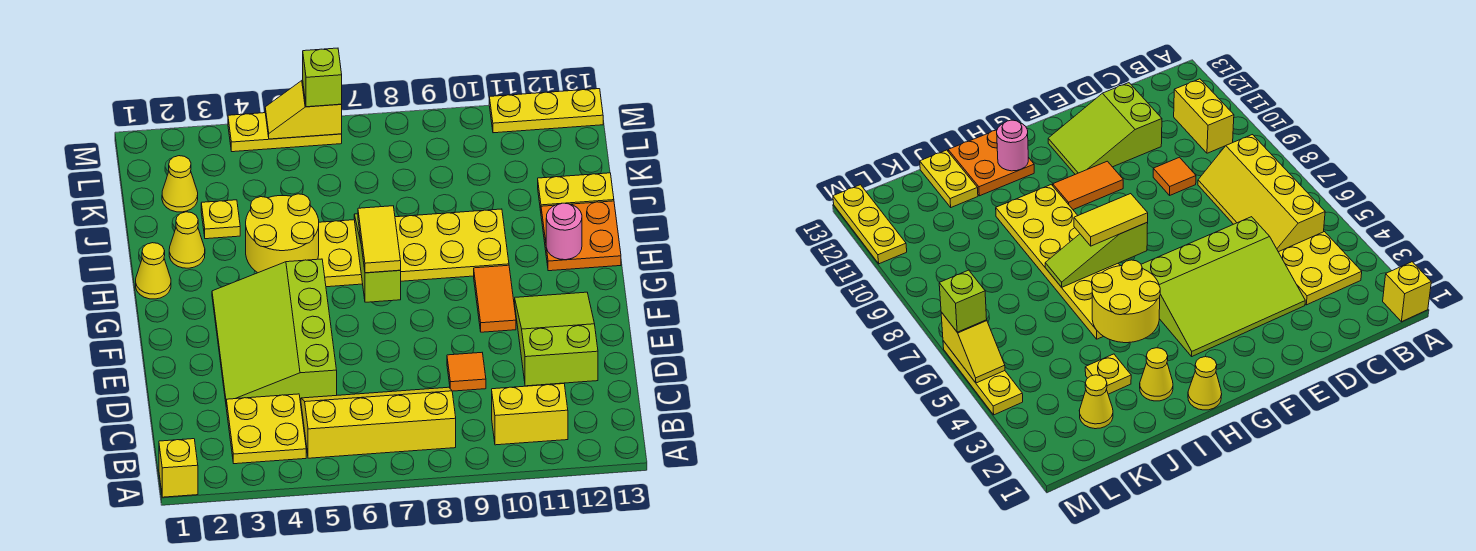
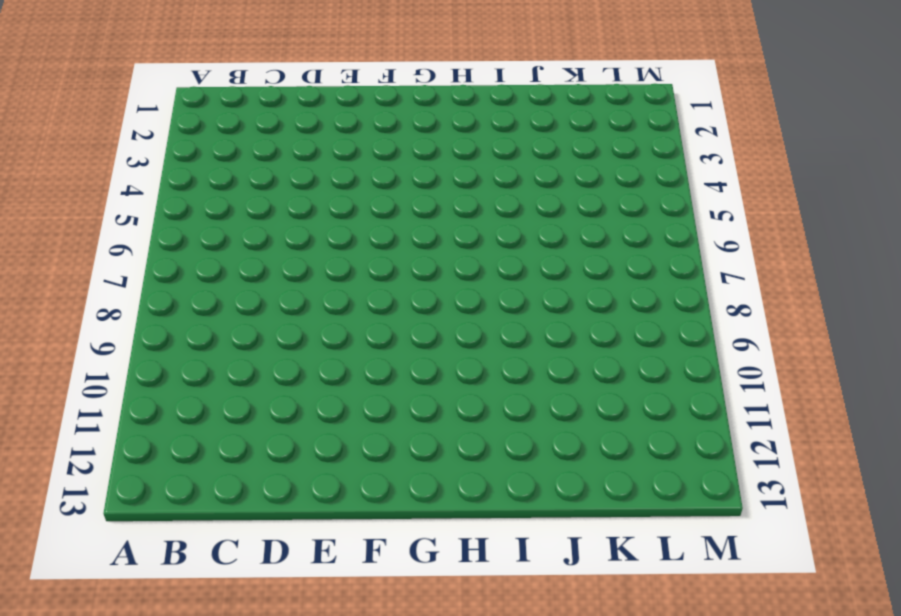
none -> yellow 1x1 brick [159,439,198,497]
none -> yellow 2x2 plate [226,394,306,464]
none -> yellow 2x4 slope [301,387,456,458]

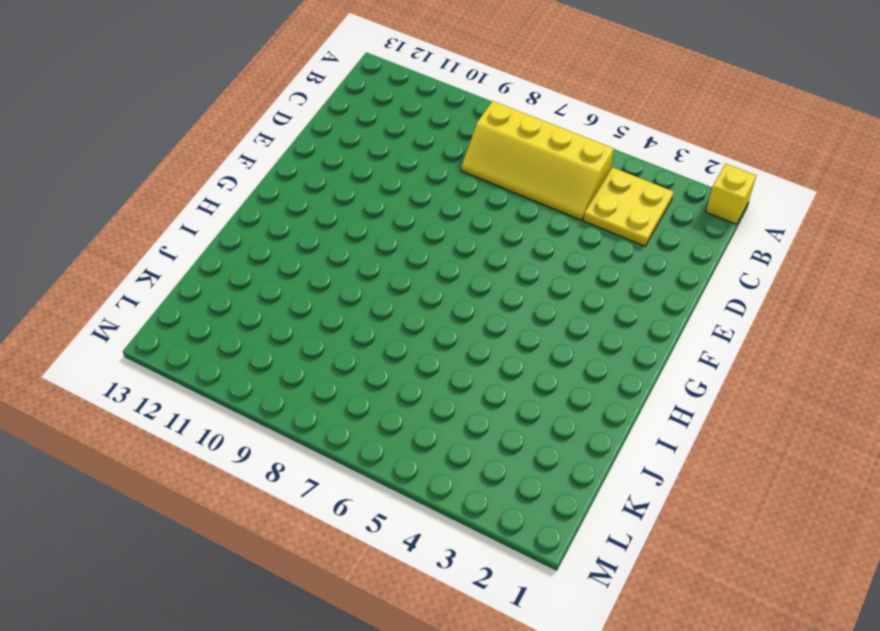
none -> yellow 1x2 brick [492,384,568,445]
none -> lime 3x4 slope [212,259,337,402]
none -> orange 1x1 tile [447,353,486,391]

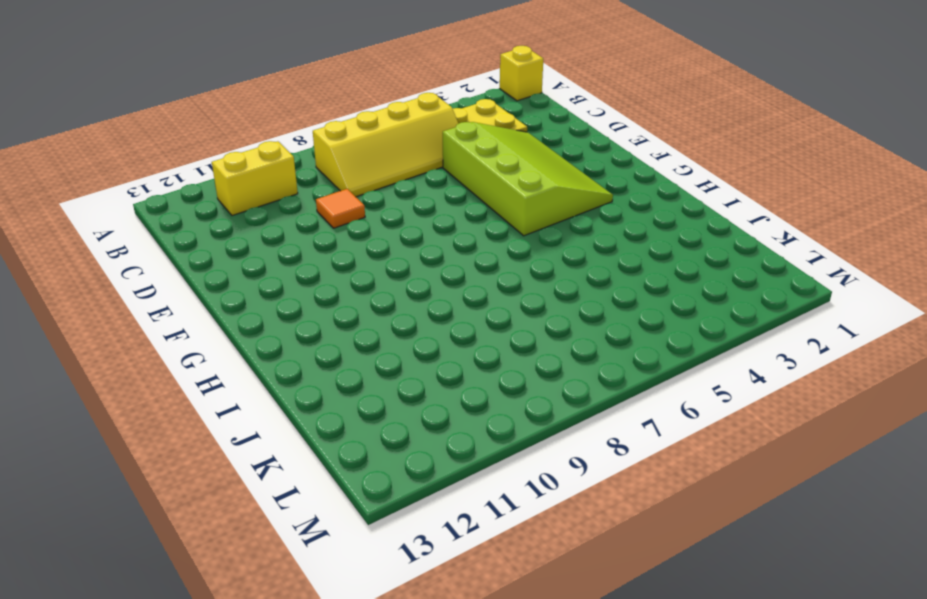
none -> lime 2x3 slope [515,292,598,386]
none -> orange 1x2 tile [474,265,516,332]
none -> yellow 1x1 cone [136,243,171,299]

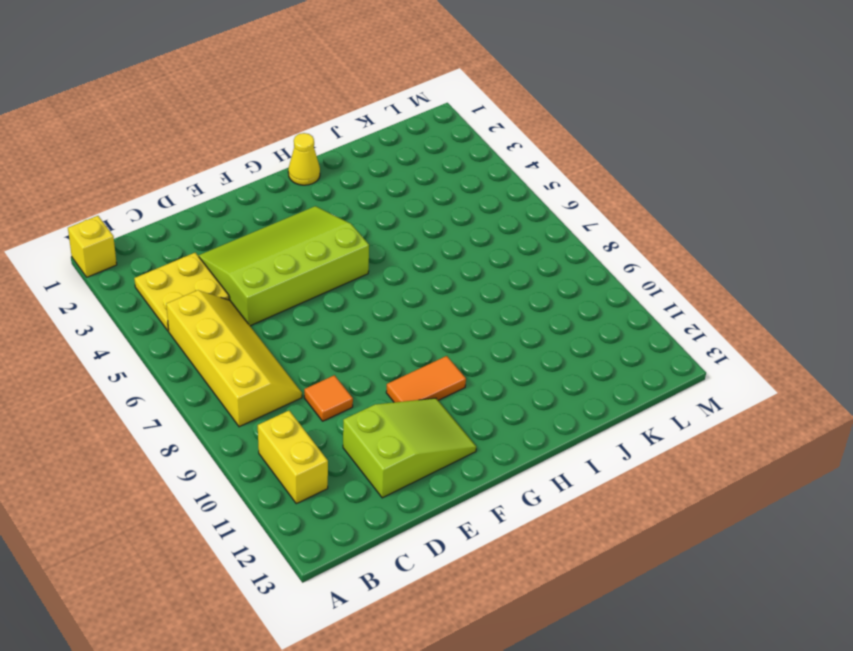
none -> yellow 2x6 plate [318,209,509,287]
none -> orange 2x2 plate [541,201,621,271]
none -> yellow 1x1 cone [169,212,205,268]

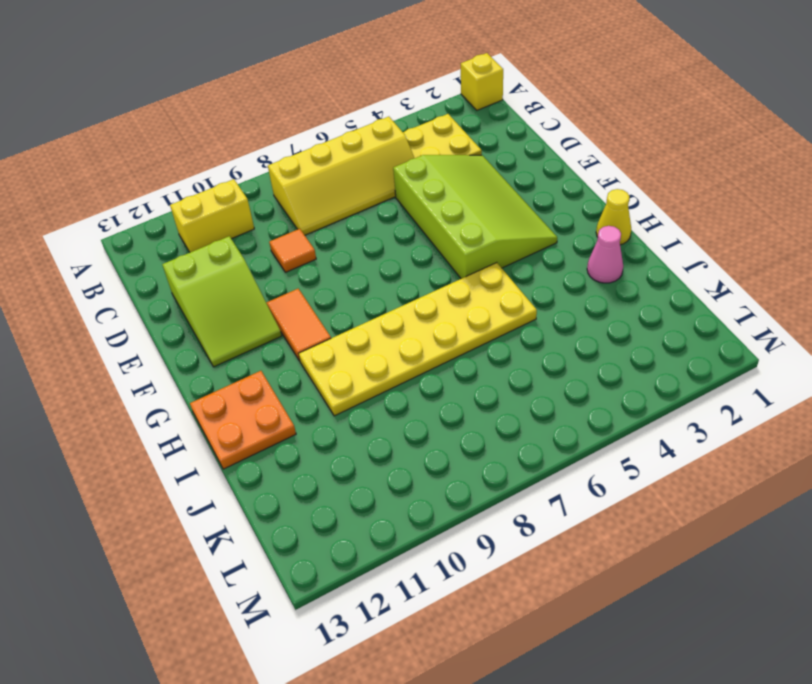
pink 1x1 cone [587,226,623,283] -> yellow 1x1 cone [169,212,205,268]
none -> yellow 1x1 plate [201,200,240,239]
none -> yellow 1x2 plate [538,173,614,211]
none -> yellow 1x1 cone [162,156,198,212]

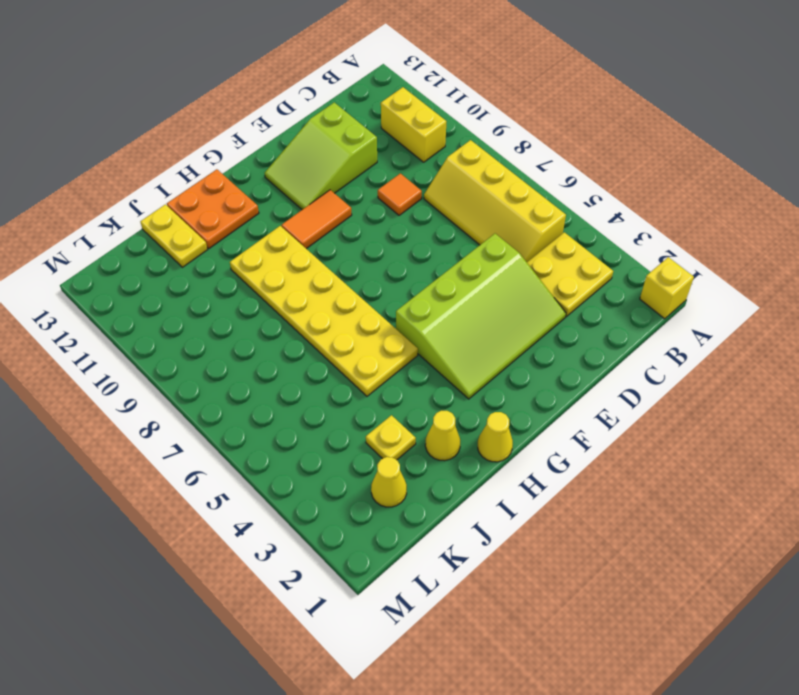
none -> yellow 1x3 plate [228,113,342,152]
none -> yellow 1x3 plate [489,89,603,133]
none -> lime 1x3 slope [354,214,401,302]

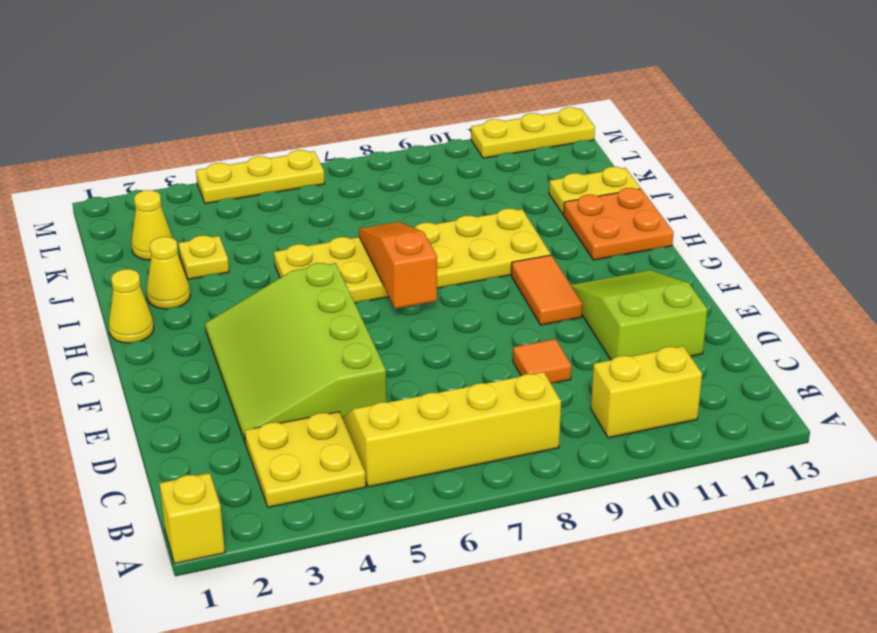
orange 1x3 slope [359,222,437,309] -> lime 1x3 slope [354,214,401,302]
none -> yellow 2x2 round brick [246,194,319,273]
none -> pink 1x1 round brick [546,203,582,260]
none -> yellow 1x2 slope [265,80,342,139]

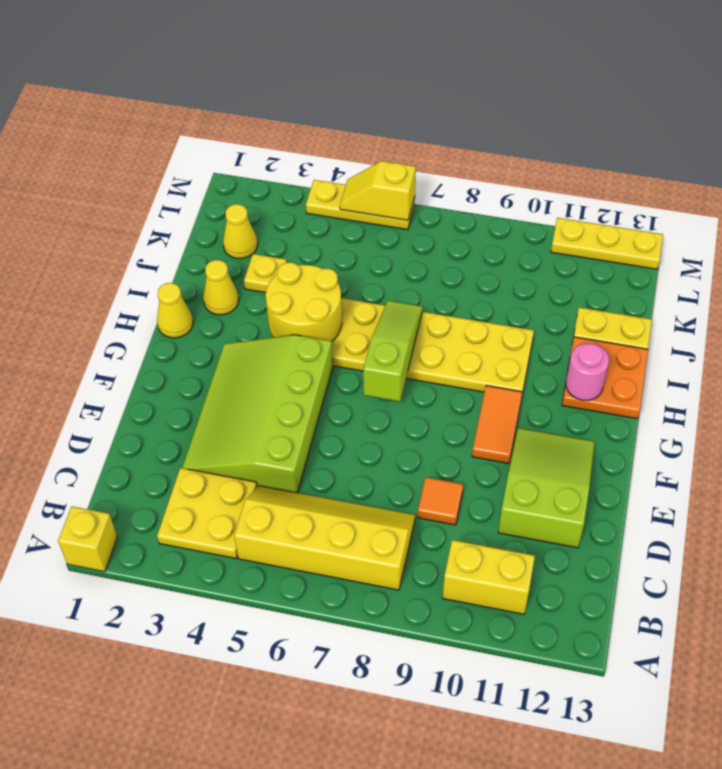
none -> yellow 1x2 tile [358,206,401,273]
none -> lime 1x1 brick [303,48,342,107]

